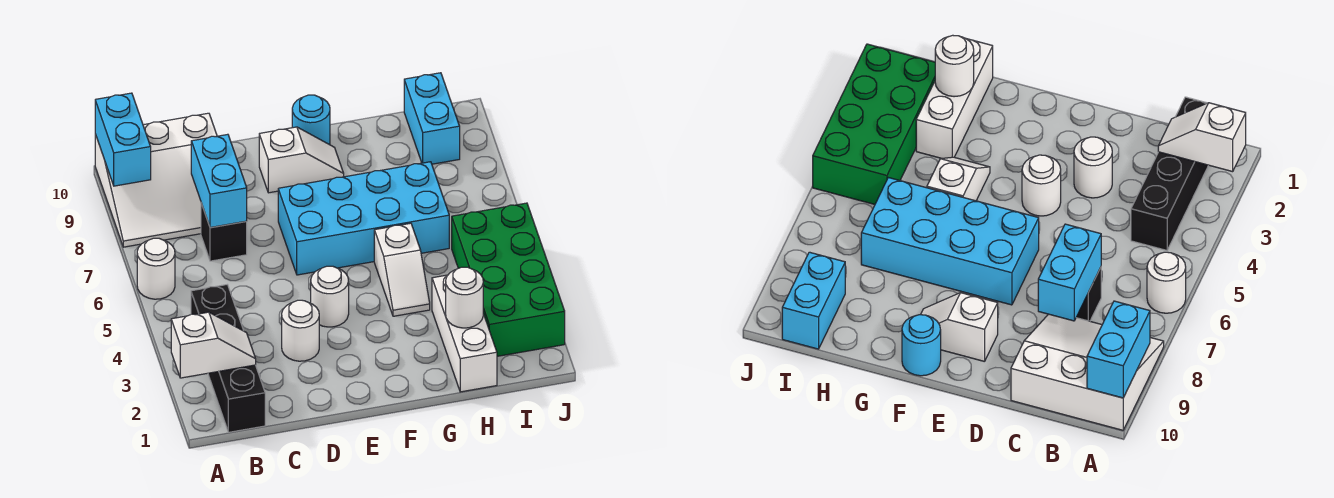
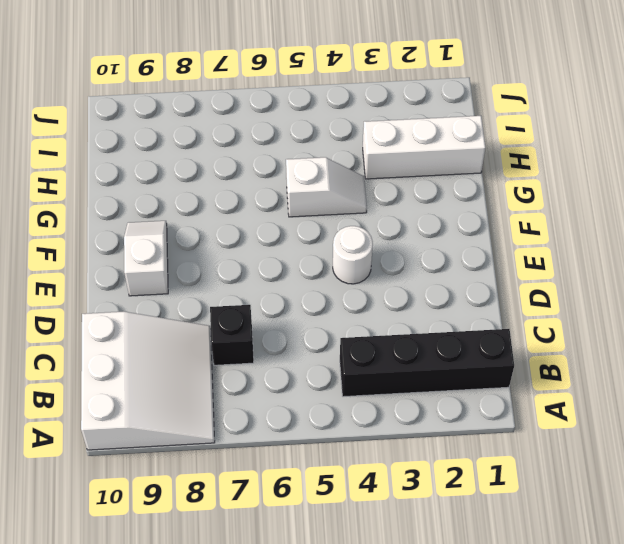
none -> white 1x1 round brick [137,238,175,299]
none -> white 1x1 round brick [282,300,319,361]
none -> cyan 2x4 brick [278,162,449,275]

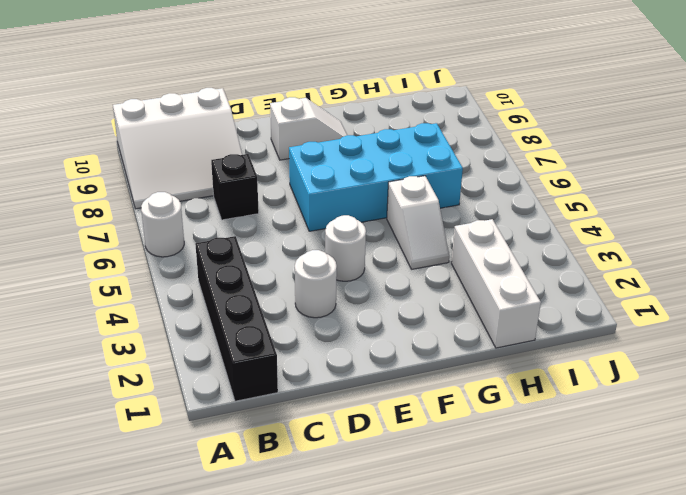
none -> cyan 1x1 round brick [292,95,330,145]
none -> green 2x4 brick [452,203,565,356]
none -> cyan 1x2 brick [404,73,460,164]

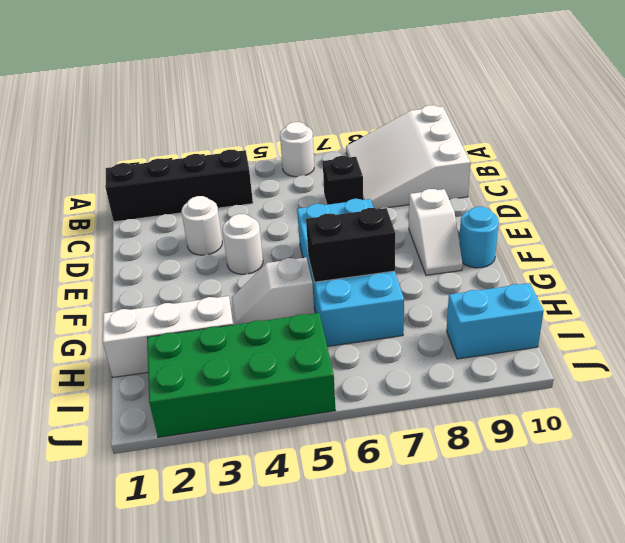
black 1x2 brick [306,208,395,282] -> none
none -> white 1x2 slope [171,312,256,378]
none -> cyan 1x2 brick [95,93,151,186]
none -> cyan 1x2 brick [191,134,247,228]

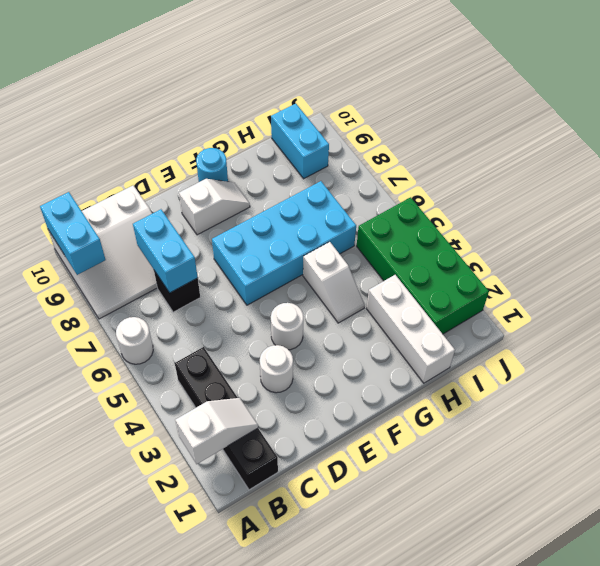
none -> white 1x1 round brick [446,267,483,328]

